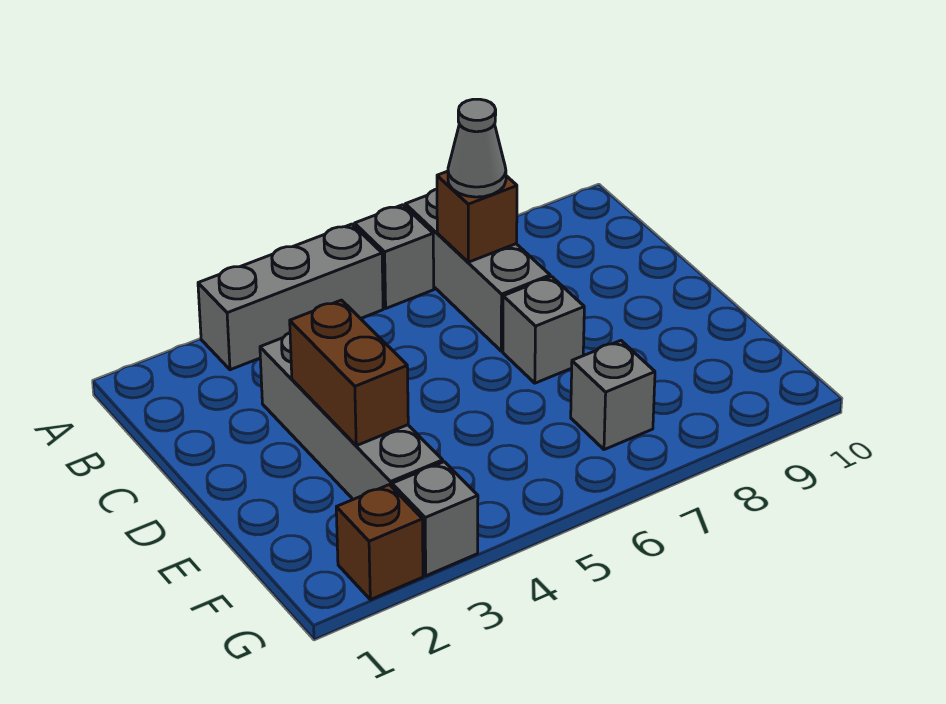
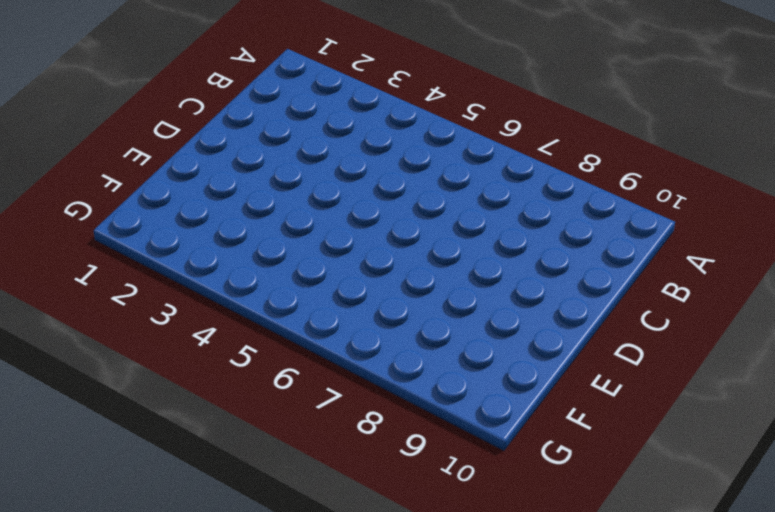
none -> grey 1x3 brick [198,224,383,370]
none -> grey 1x1 brick [355,205,434,308]

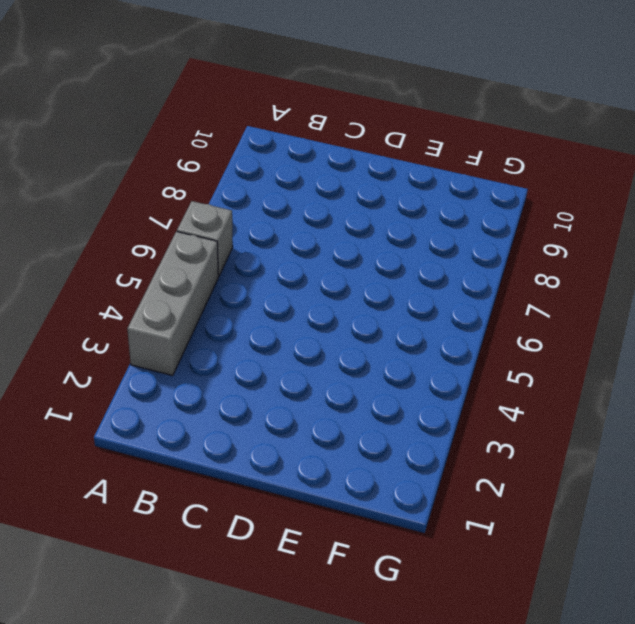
none -> grey 1x3 brick [405,189,550,351]
none -> grey 1x4 brick [260,333,443,499]

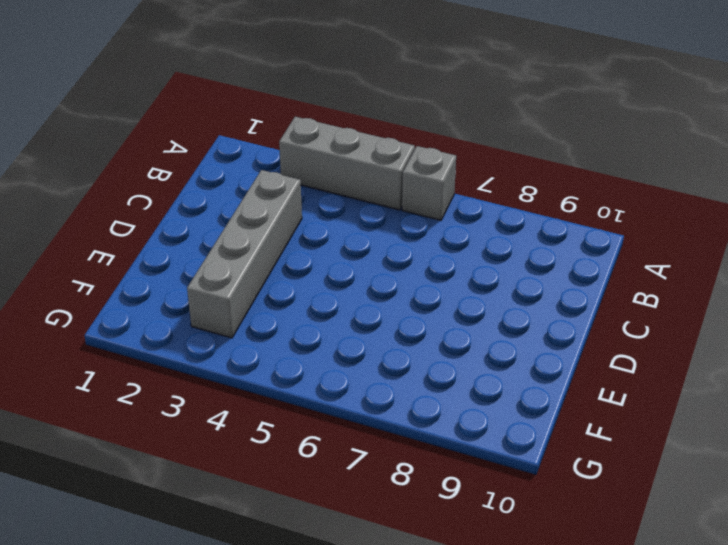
none -> grey 1x3 brick [405,189,550,351]
none -> grey 1x1 brick [503,277,584,383]

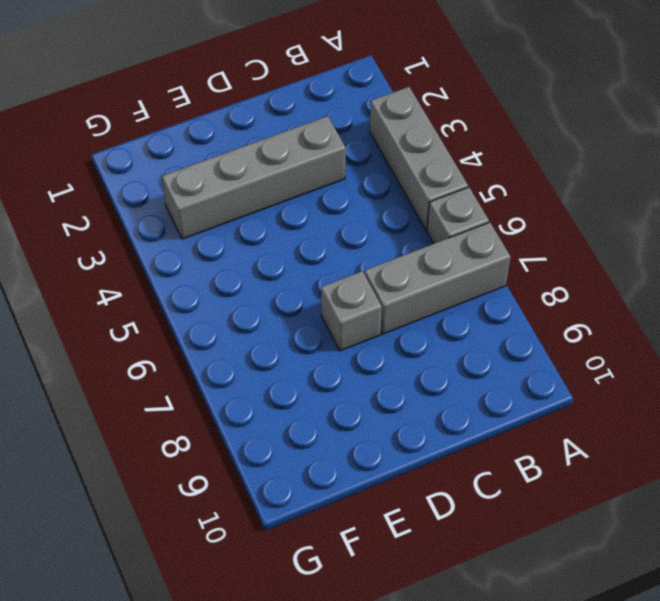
none -> grey 1x1 brick [571,341,655,450]
none -> brown 1x1 brick [336,485,423,600]

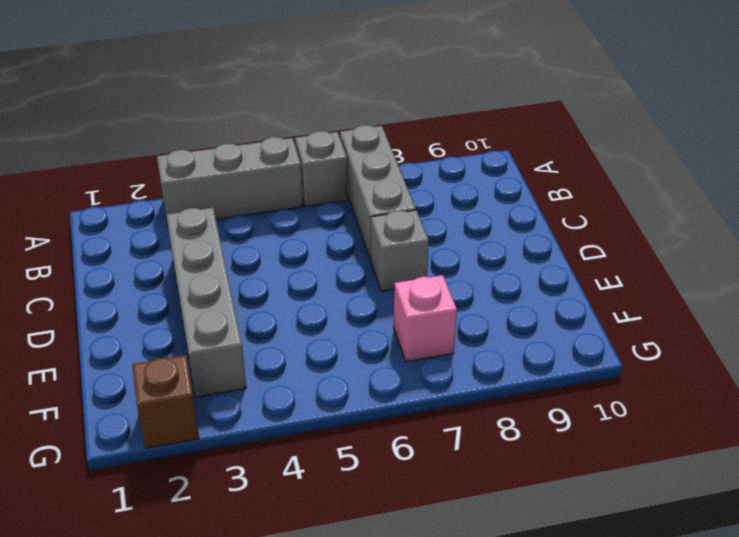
pink 1x1 brick [394,275,457,362] -> grey 1x1 brick [571,341,655,450]
none -> grey 1x1 brick [392,462,478,576]
none -> brown 1x1 brick [437,171,517,262]

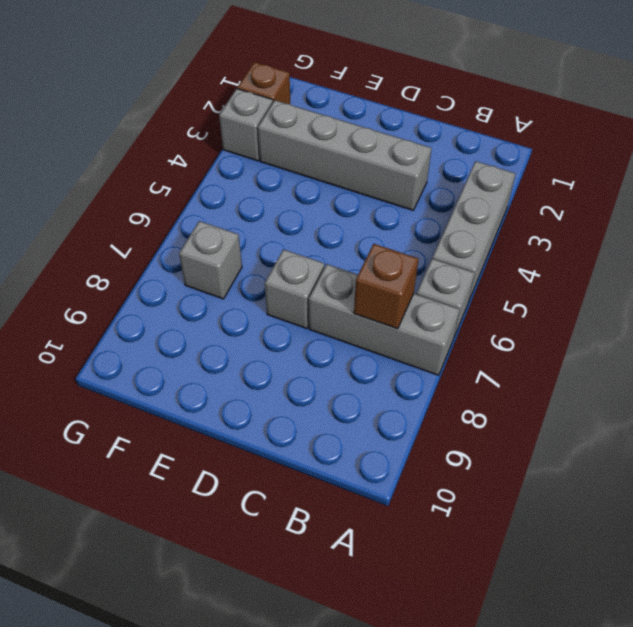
none -> brown 1x2 brick [290,300,408,446]
none -> grey 1x1 cone [448,99,506,197]

